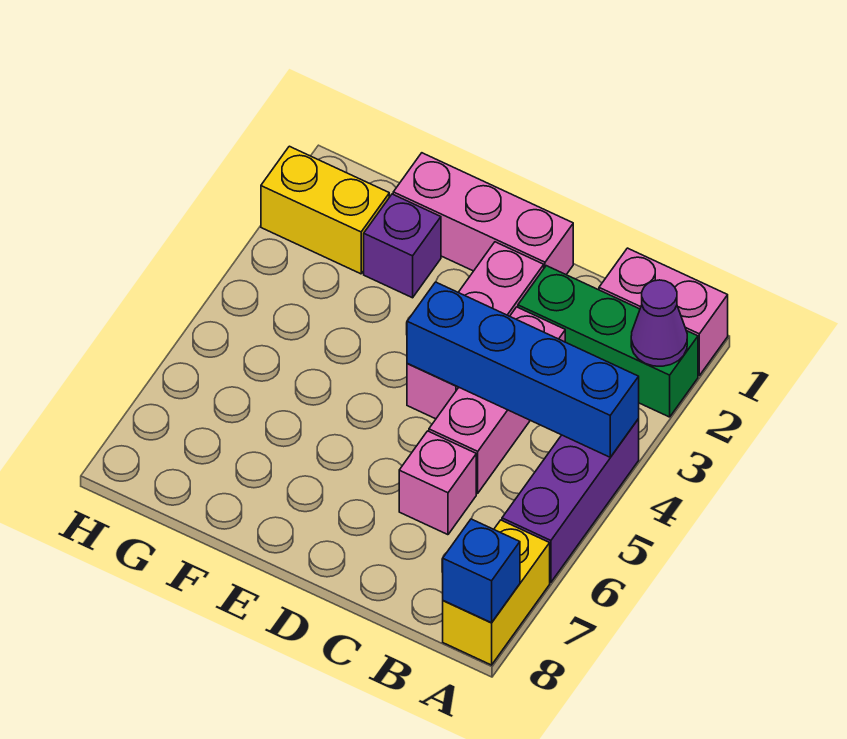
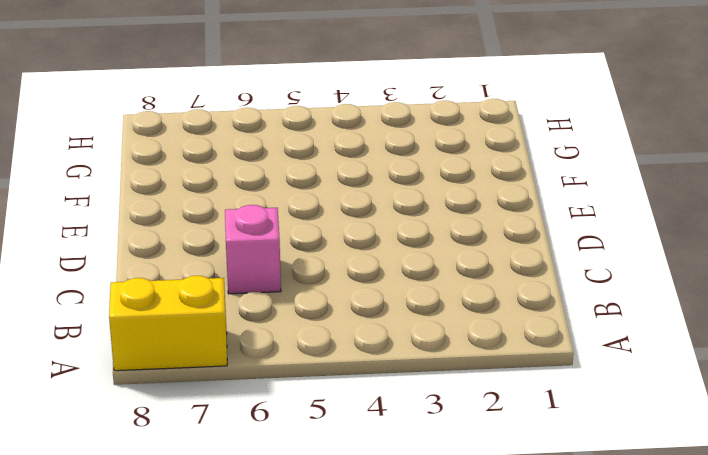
none -> pink 1x2 brick [599,248,728,376]
none -> green 1x3 brick [518,266,698,417]
none -> purple 1x3 brick [502,419,639,582]

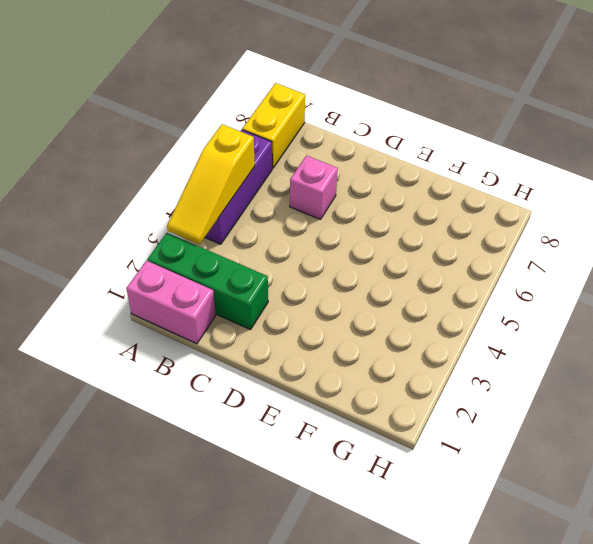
yellow 1x3 slope [167,124,255,244] -> blue 1x4 brick [407,282,639,457]
none -> pink 1x3 brick [429,307,565,493]
none -> pink 1x3 brick [393,153,573,275]
none -> pink 1x3 brick [407,242,544,419]

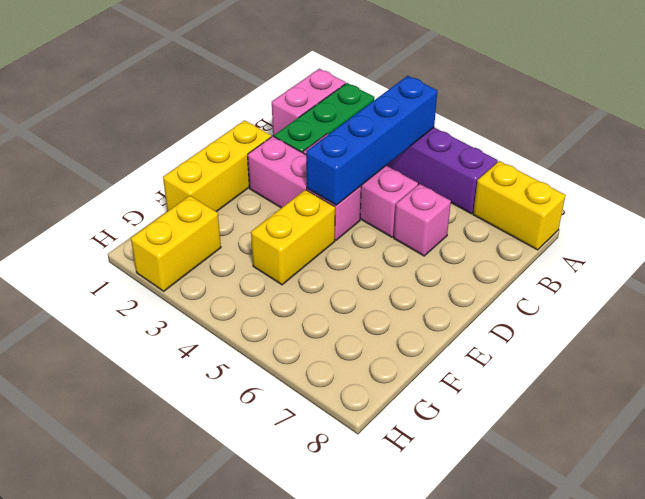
yellow 1x3 brick [163,120,271,212] -> pink 1x3 brick [393,153,573,275]
yellow 1x2 brick [251,190,335,285] -> none
none -> purple 1x1 brick [364,194,441,298]
none -> purple 1x1 cone [631,280,687,366]
none -> blue 1x1 brick [443,519,520,623]

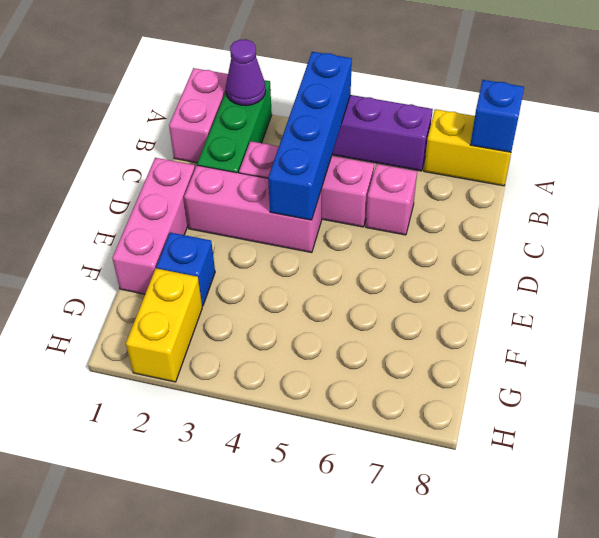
blue 1x1 brick [156,233,215,306] -> purple 1x1 brick [364,194,441,298]

